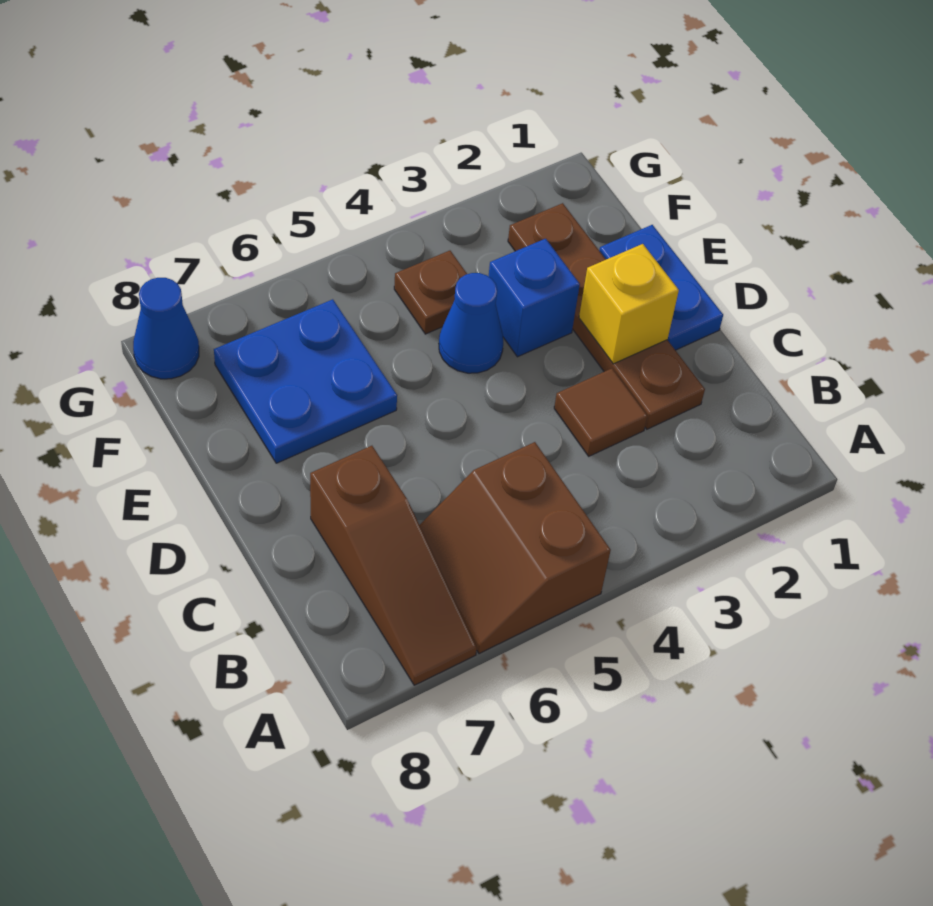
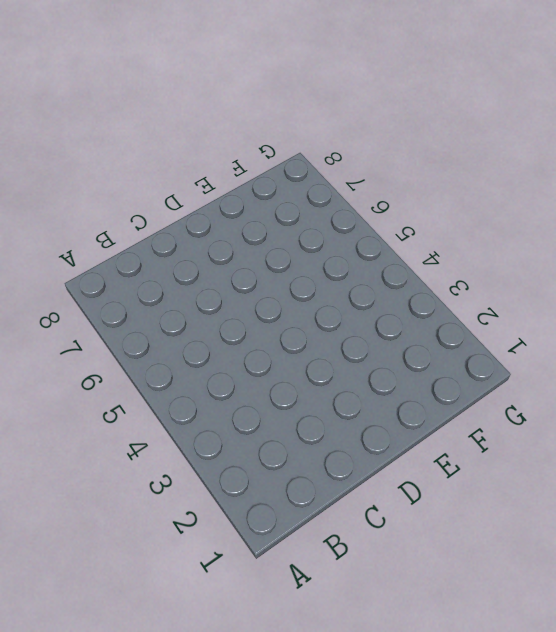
none -> brown 2x2 slope [420,442,611,654]
none -> brown 1x3 slope [310,446,477,685]

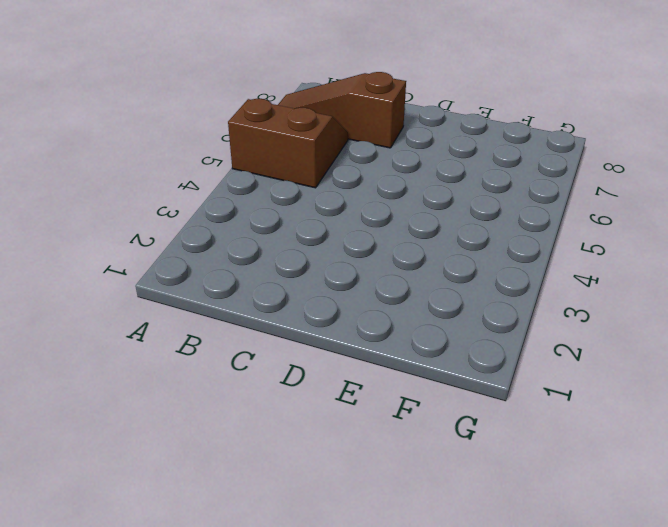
none -> brown 1x4 plate [508,203,705,429]
none -> brown 1x1 tile [554,368,647,456]

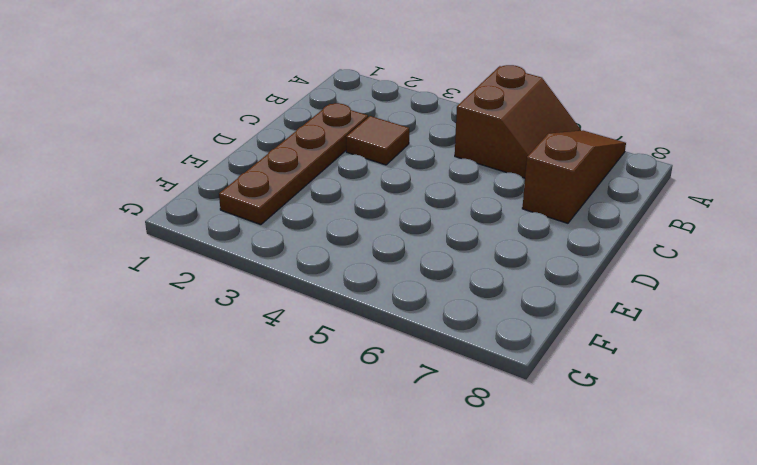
none -> blue 1x2 plate [599,225,723,350]
none -> blue 1x1 brick [489,239,580,357]

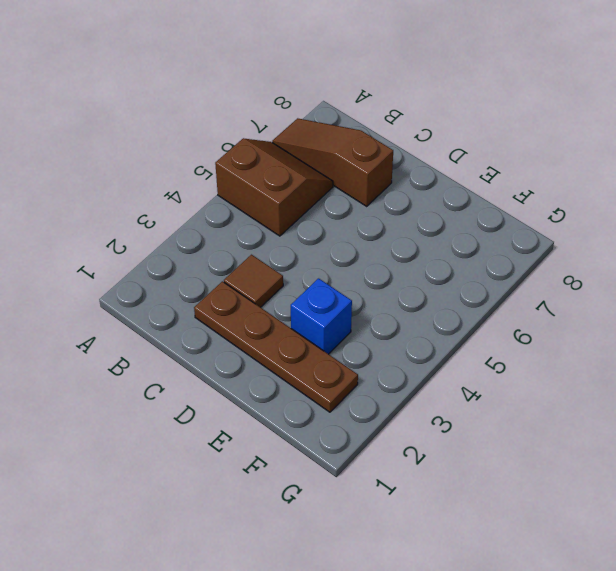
none -> blue 1x2 plate [599,225,723,350]
none -> blue 1x1 cone [439,273,503,373]

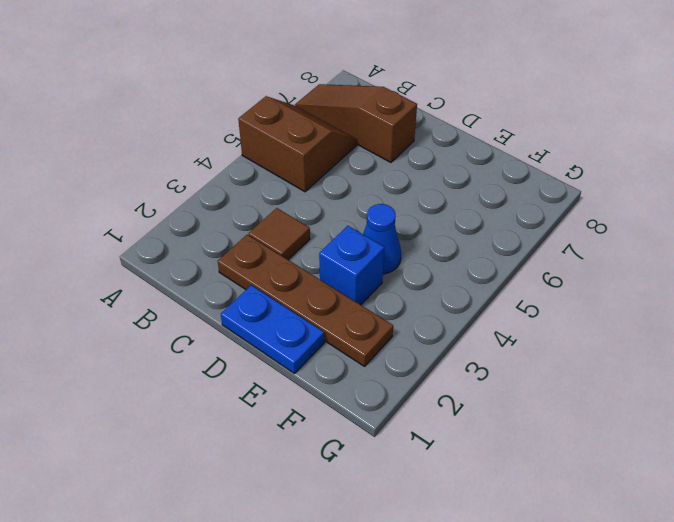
none -> blue 2x2 plate [214,299,397,463]
none -> brown 1x1 plate [394,251,467,334]

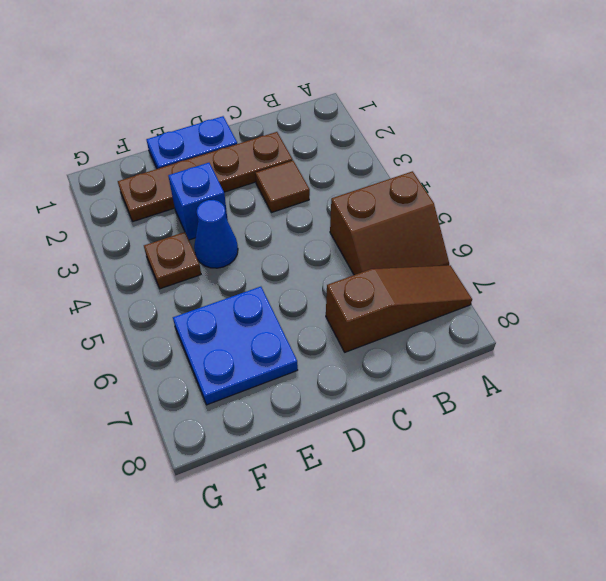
none -> blue 1x1 cone [133,278,199,379]
none -> yellow 1x1 brick [579,244,679,364]

